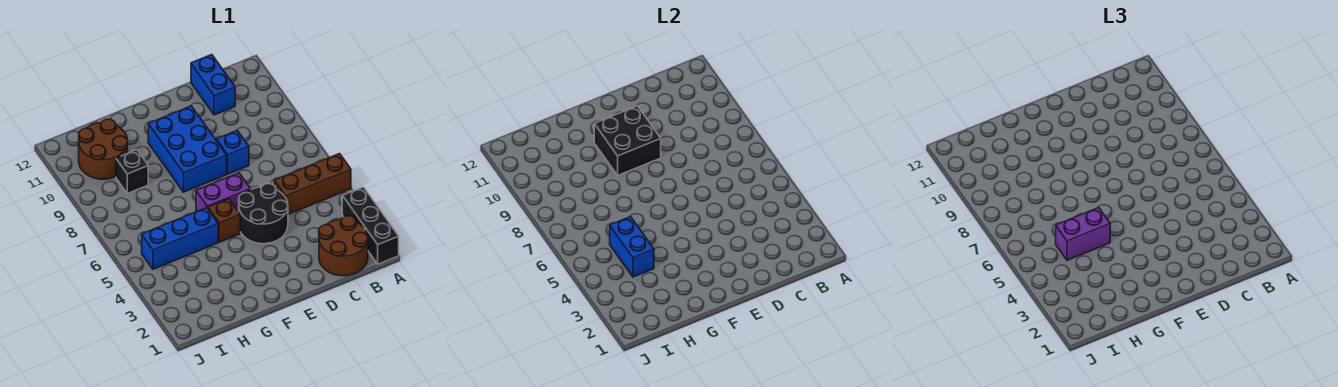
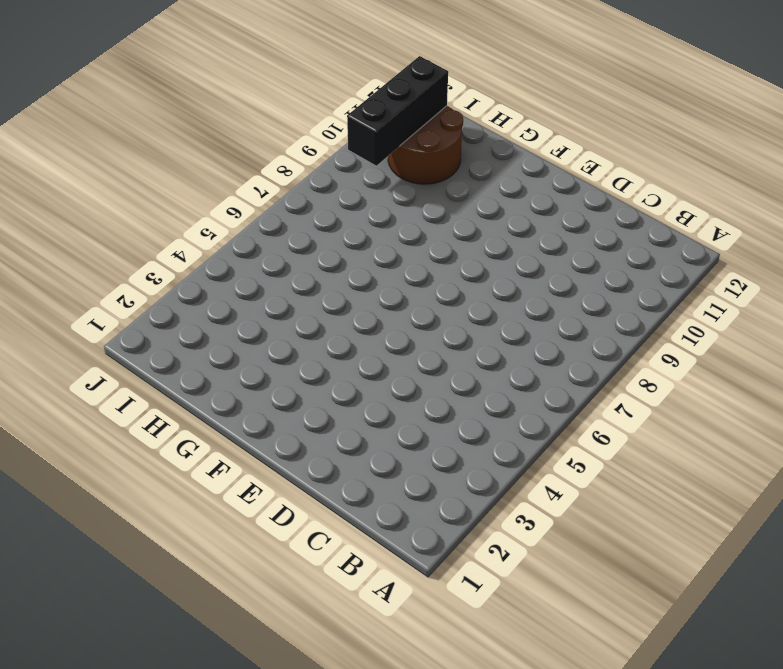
black 1x3 brick [347,56,448,166] -> black 1x3 brick moved to [342,187,399,264]
none -> brown 1x3 brick [274,154,351,214]
none -> brown 2x2 round brick [319,216,368,276]
none -> blue 1x2 brick [191,55,235,115]

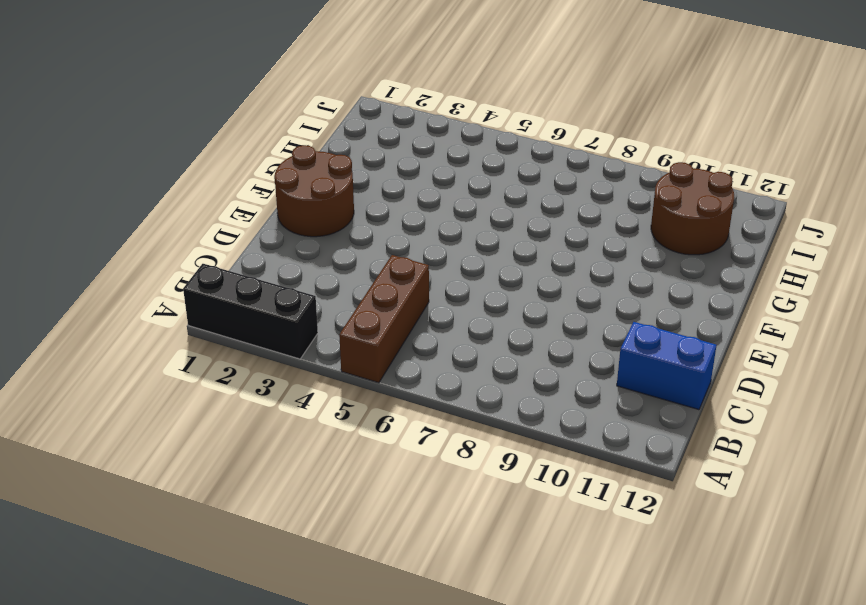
brown 2x2 round brick [274,145,354,237] -> brown 2x2 round brick moved to [319,216,368,276]
none -> black 2x2 round brick [239,184,288,244]
none -> blue 1x1 brick [216,130,249,174]
none -> purple 1x2 brick [196,173,251,212]

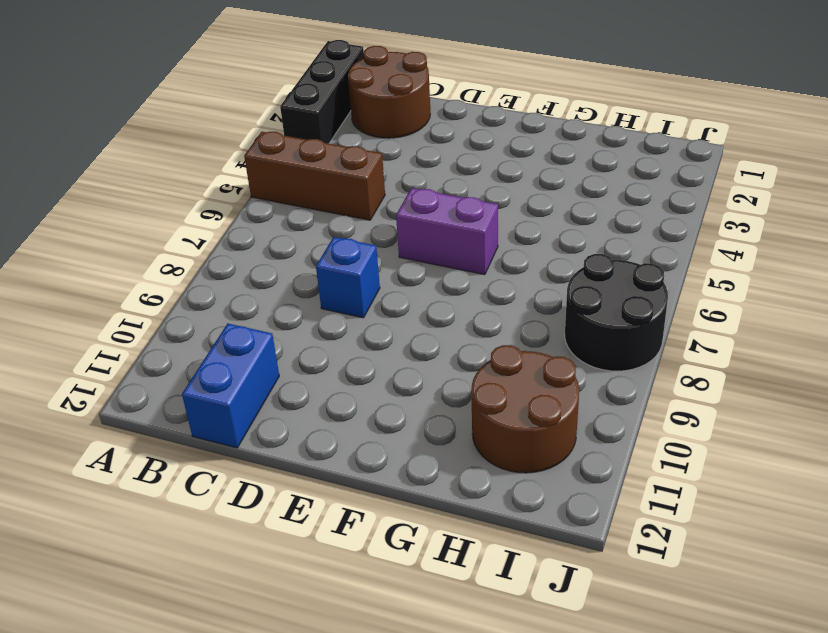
black 2x2 round brick [565,254,668,371] -> black 2x2 round brick moved to [239,184,288,244]
none -> blue 2x3 brick [148,106,227,192]
none -> brown 1x1 brick [208,199,240,242]
none -> blue 1x3 brick [142,208,218,269]

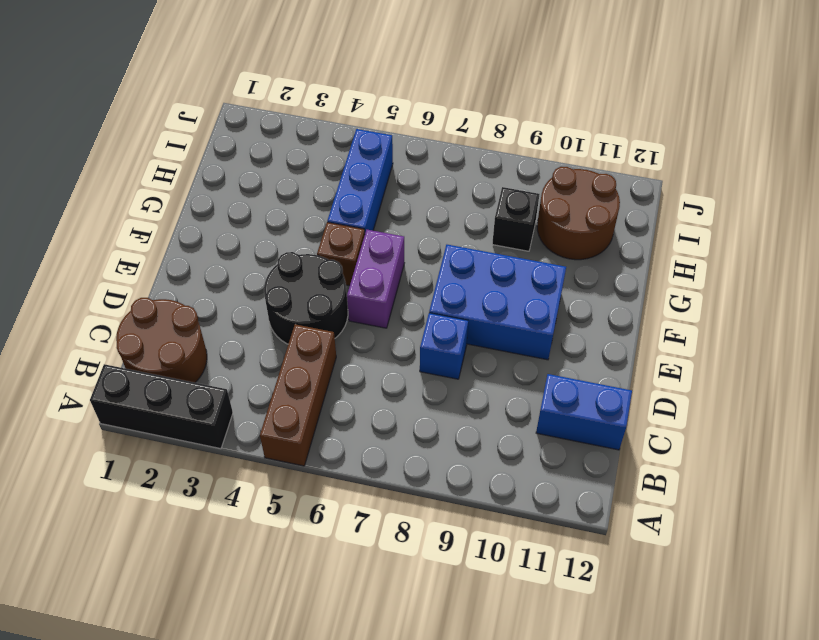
none -> black 2x2 brick [594,106,661,175]
none -> blue 1x2 brick [610,217,654,277]
none -> purple 1x2 brick [1056,208,1110,260]

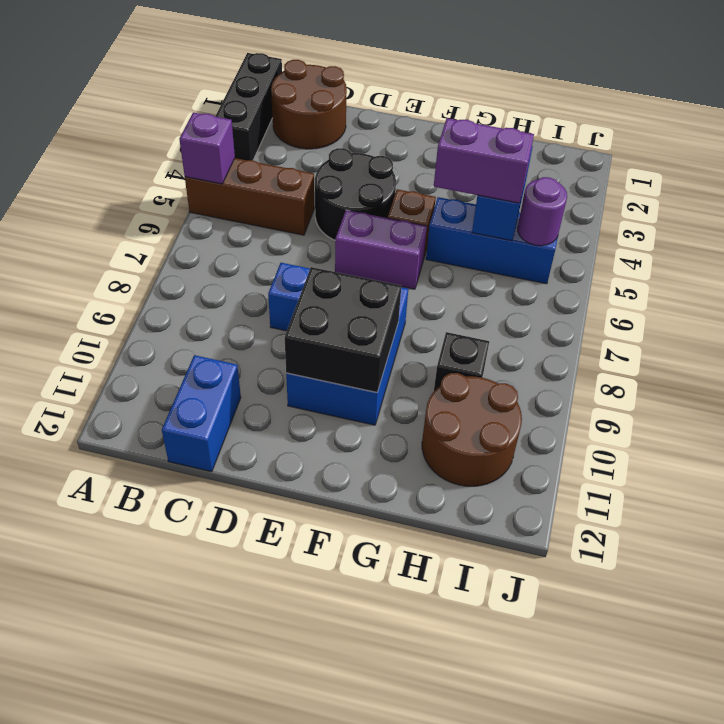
purple 1x1 brick [179,112,235,184] -> none
purple 1x1 round brick [518,177,567,246] -> none

